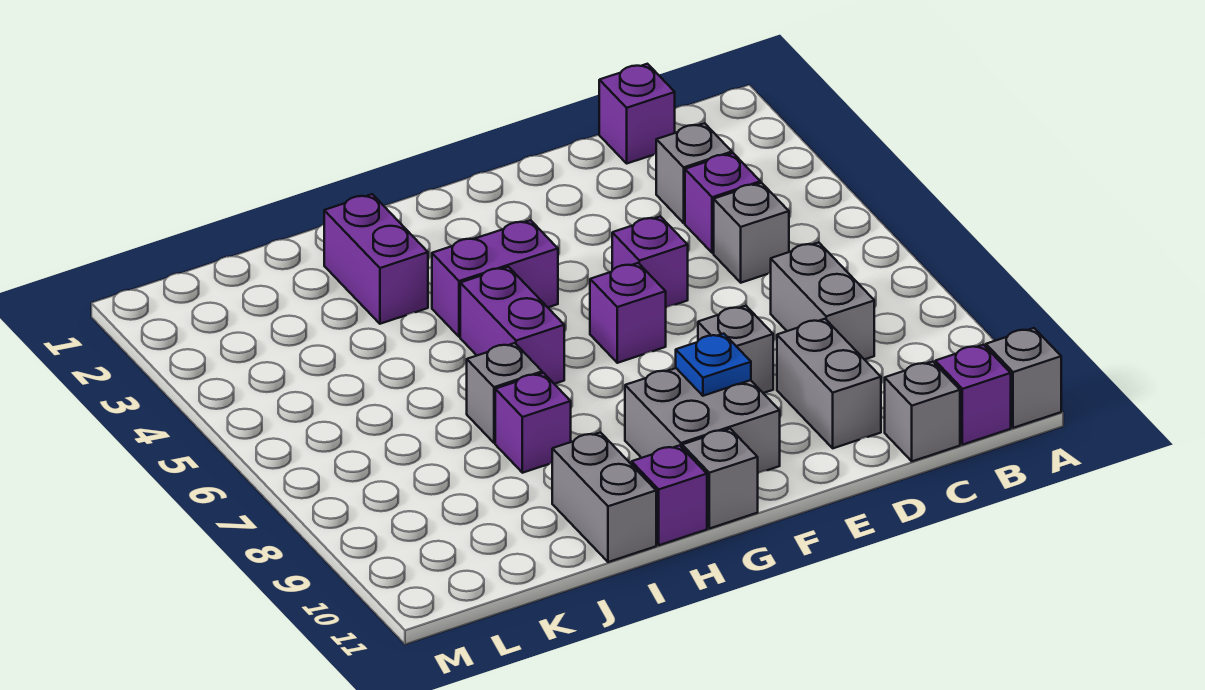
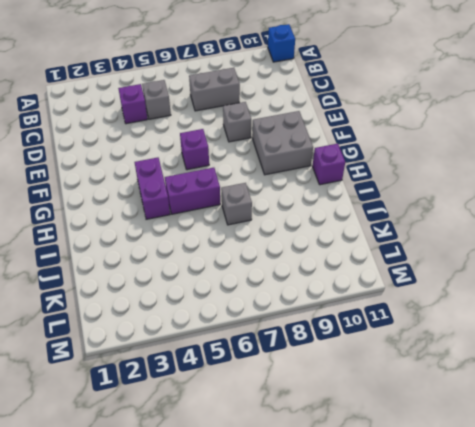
blue 1x1 brick [268,24,295,62] -> grey 1x1 brick [986,328,1061,428]
none -> purple 1x1 brick [935,345,1011,445]
none -> purple 1x1 brick [599,64,675,163]
none -> grey 1x1 brick [656,123,732,223]

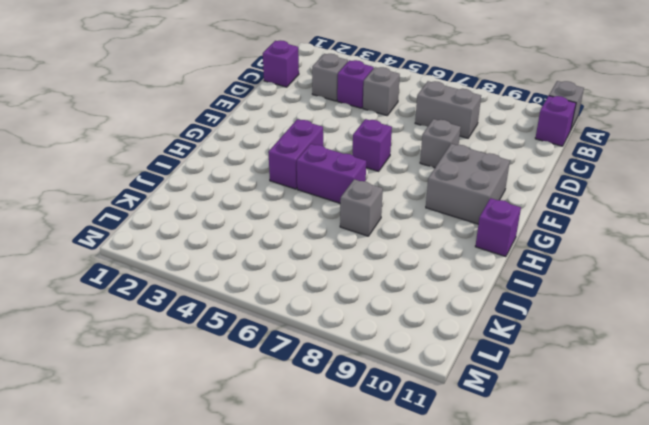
none -> grey 1x1 brick [885,362,960,461]
none -> grey 1x2 brick [777,319,881,448]
none -> purple 1x1 brick [612,216,688,307]

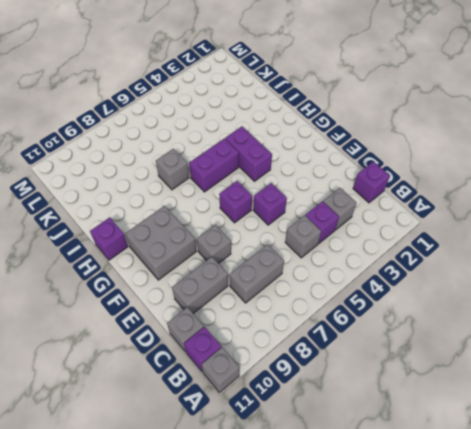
none -> grey 1x1 brick [682,429,758,529]
none -> purple 1x2 brick [324,194,428,324]
none -> purple 1x1 brick [495,373,571,473]

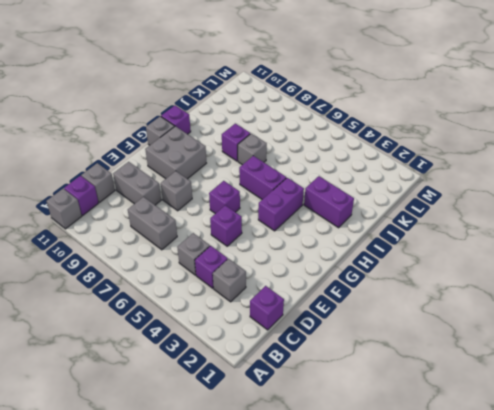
none -> grey 1x2 brick [552,432,656,562]
none -> blue 1x1 plate [676,334,751,396]

